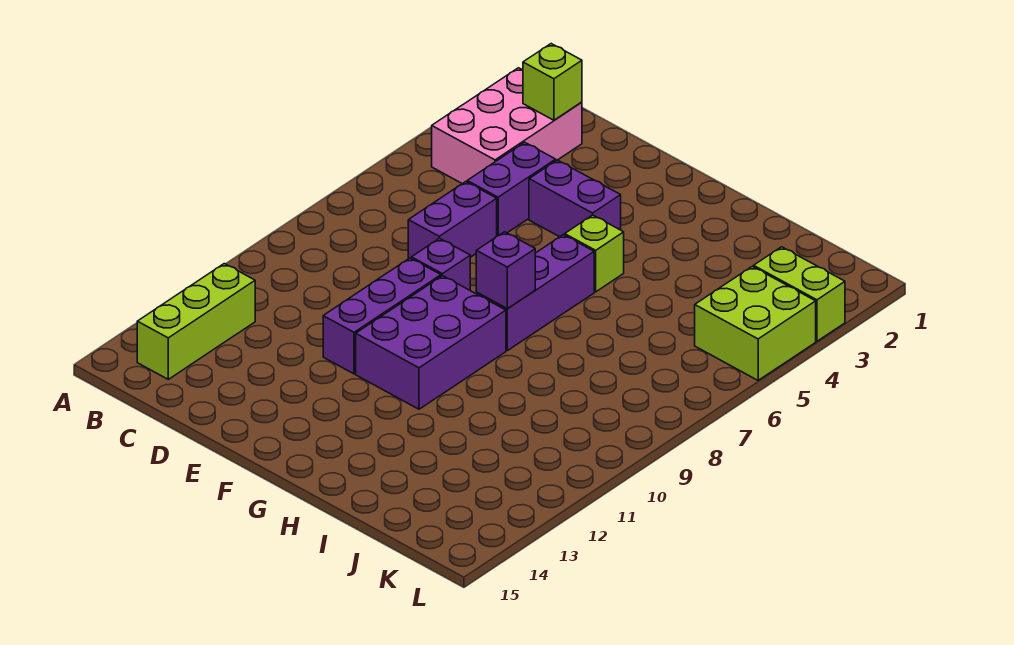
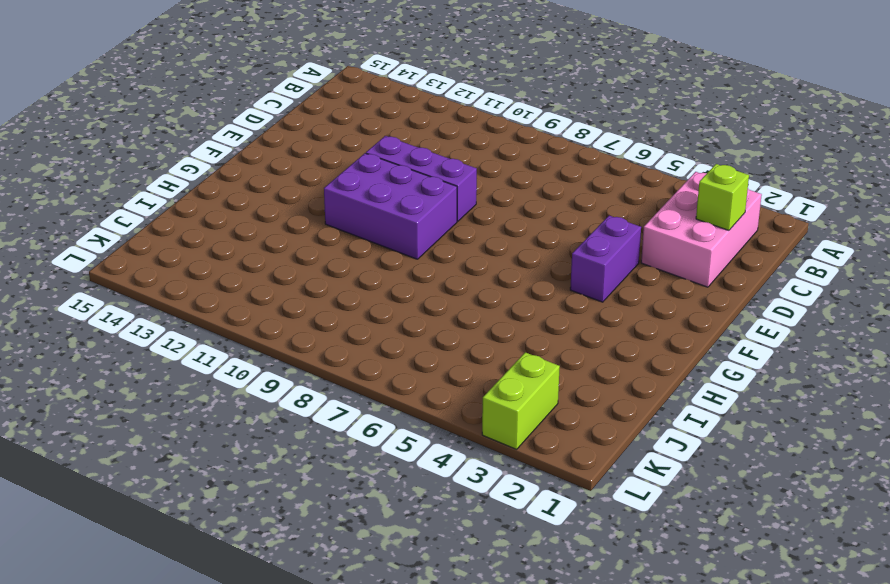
pink 2x3 brick [641,172,762,287] -> pink 2x3 brick turned to [432,68,582,184]
none -> lime 1x3 brick [137,264,255,379]
none -> purple 1x2 brick [467,142,556,236]
none -> purple 1x2 brick [408,182,497,259]

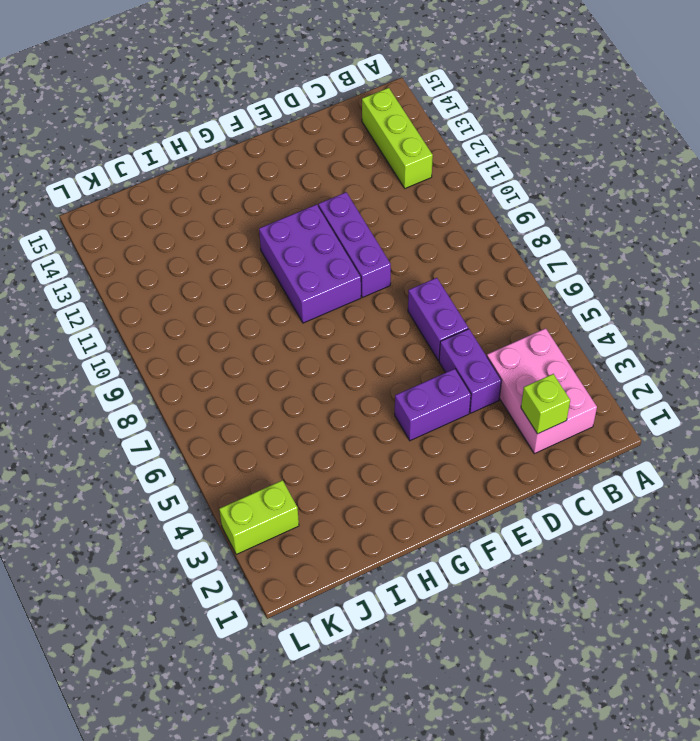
none -> purple 1x1 brick [411,238,470,290]
none -> lime 1x1 brick [565,215,624,292]
none -> purple 1x3 brick [476,235,594,350]

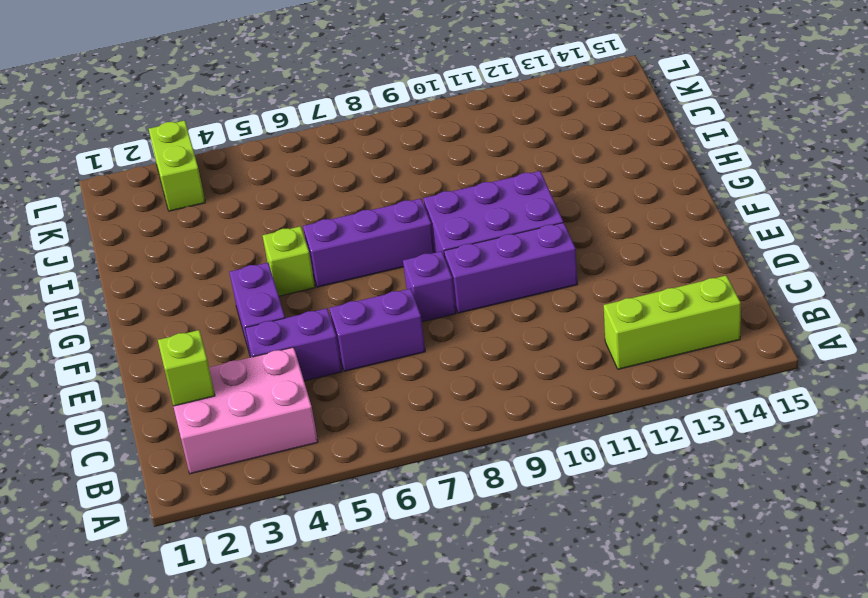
none -> lime 2x2 brick [695,266,816,380]
none -> purple 1x1 brick [476,232,535,308]

